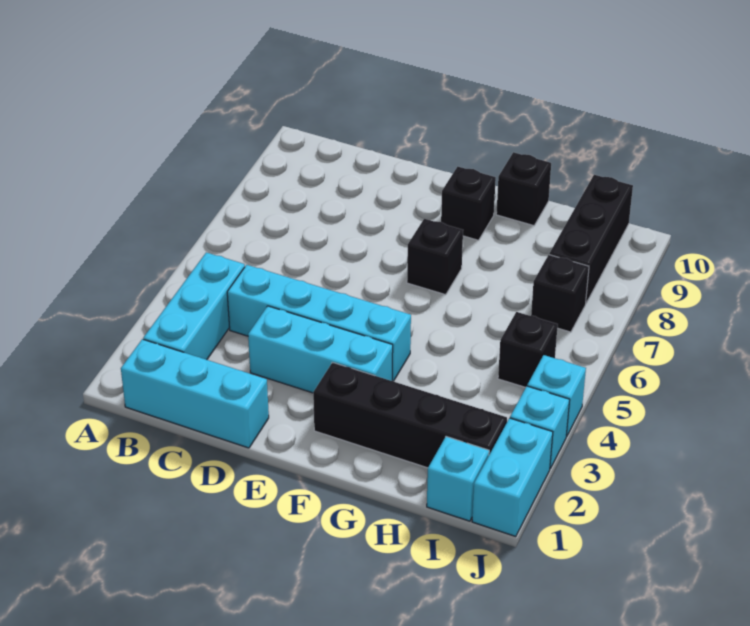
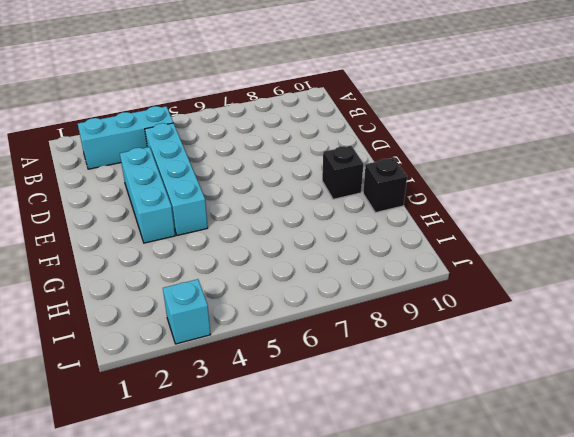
none -> cyan 1x3 brick [121,339,269,448]
none -> black 1x4 brick [313,362,507,468]
none -> black 1x1 brick [407,219,463,295]

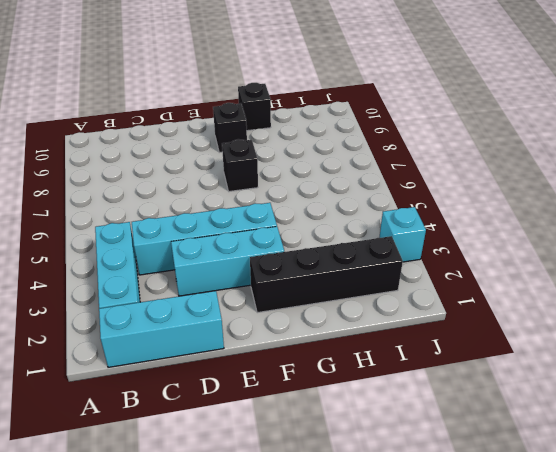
none -> cyan 1x1 brick [427,437,489,521]
none -> black 1x1 brick [498,312,558,387]
none -> black 1x1 brick [531,255,589,332]

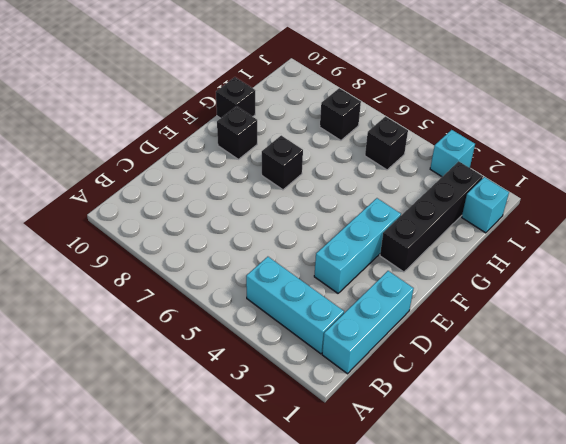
none -> cyan 1x4 brick [227,265,411,381]
none -> black 1x3 brick [549,175,633,303]
none -> cyan 1x2 brick [472,418,553,537]

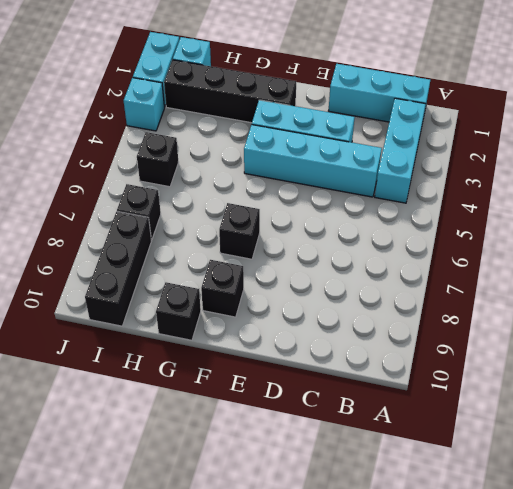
none -> cyan 1x1 brick [527,355,586,437]

